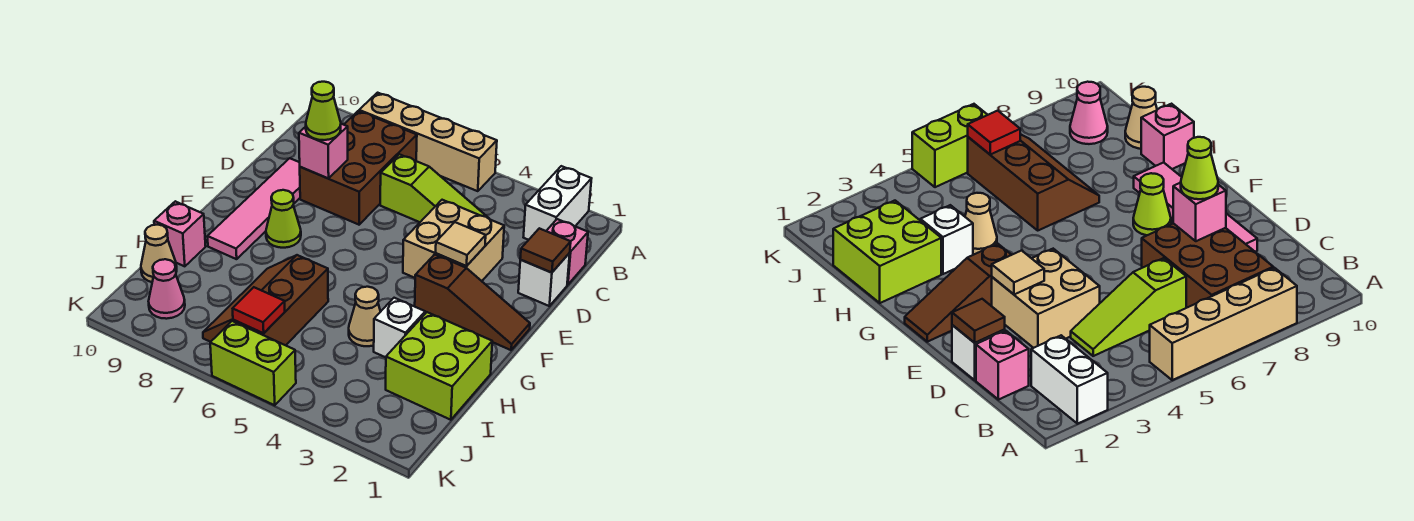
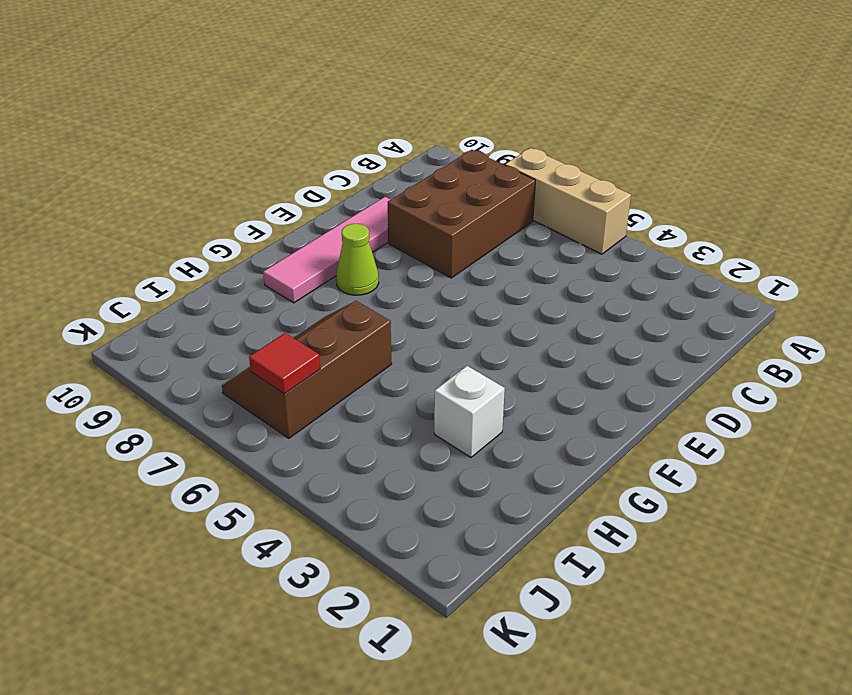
tan 1x3 brick [505,148,631,254] -> tan 1x4 brick [359,93,497,191]
none -> white 1x2 brick [523,166,592,240]
none -> pink 1x1 brick [547,219,588,285]
none -> lime 1x3 slope [380,154,489,222]

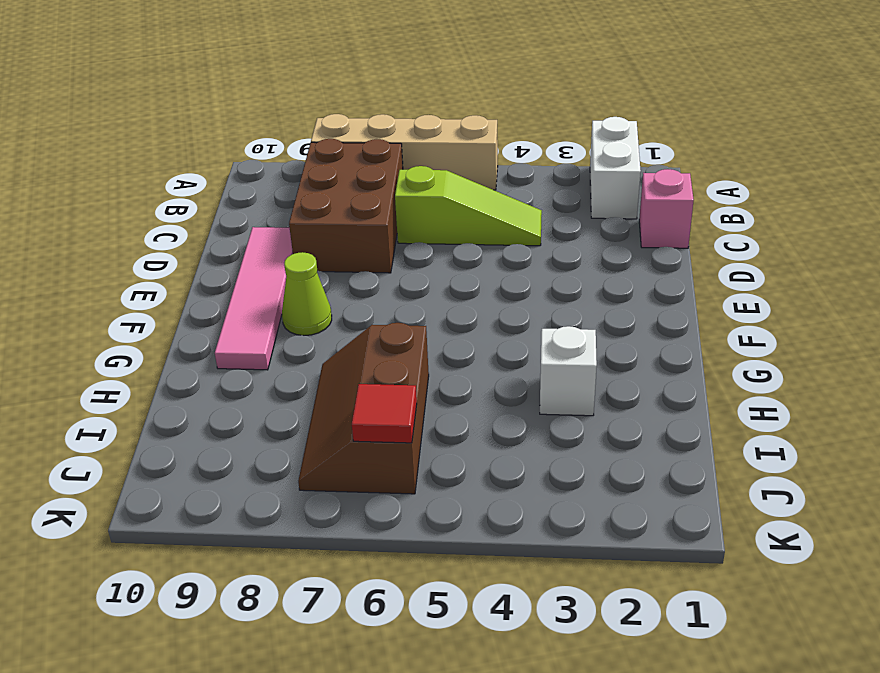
none -> white 1x1 brick [518,253,570,306]
none -> tan 2x2 brick [403,200,504,281]
none -> brown 1x3 slope [415,254,530,350]

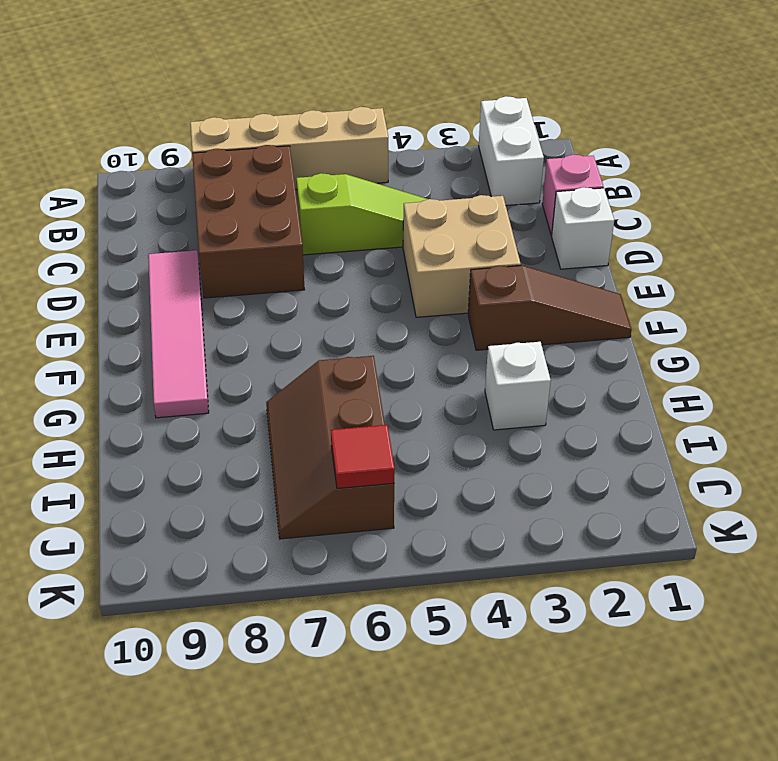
none -> lime 1x1 cone [266,190,301,248]
none -> lime 2x2 brick [386,312,492,420]
none -> tan 1x1 cone [349,287,381,346]

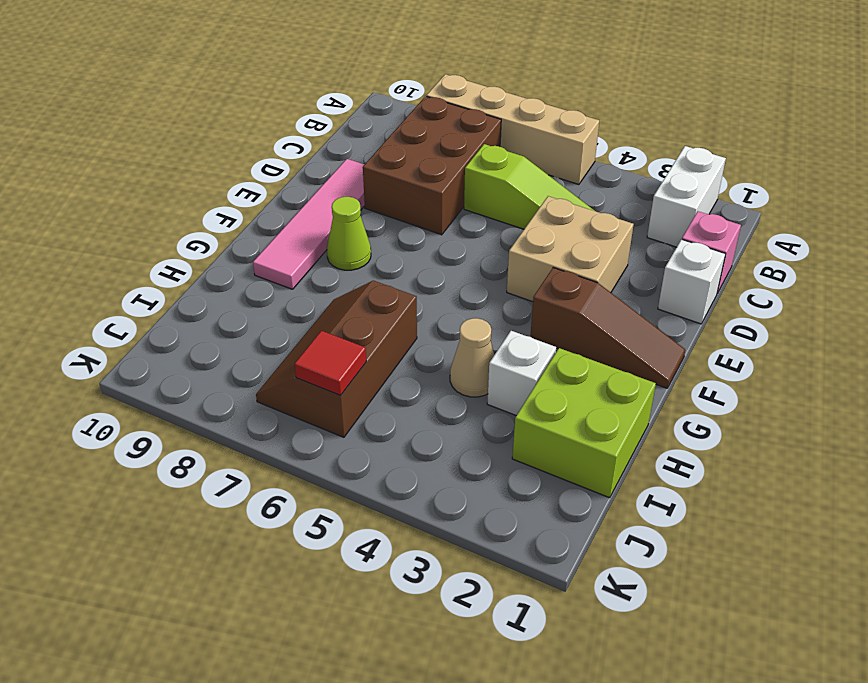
none -> pink 1x1 brick [154,201,206,266]
none -> tan 1x1 cone [141,225,177,282]
none -> pink 1x1 cone [148,259,185,319]

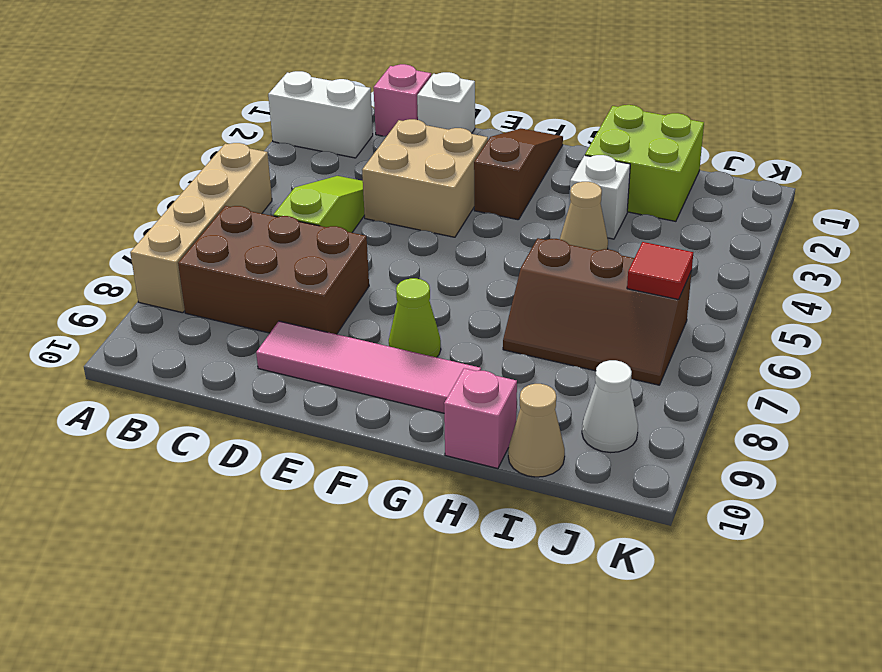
white 1x1 cone [582,360,638,453] -> pink 1x1 cone [148,259,185,319]
none -> lime 1x2 brick [210,321,296,405]
none -> brown 1x1 tile [520,228,571,273]
none -> pink 1x1 brick [299,124,348,178]

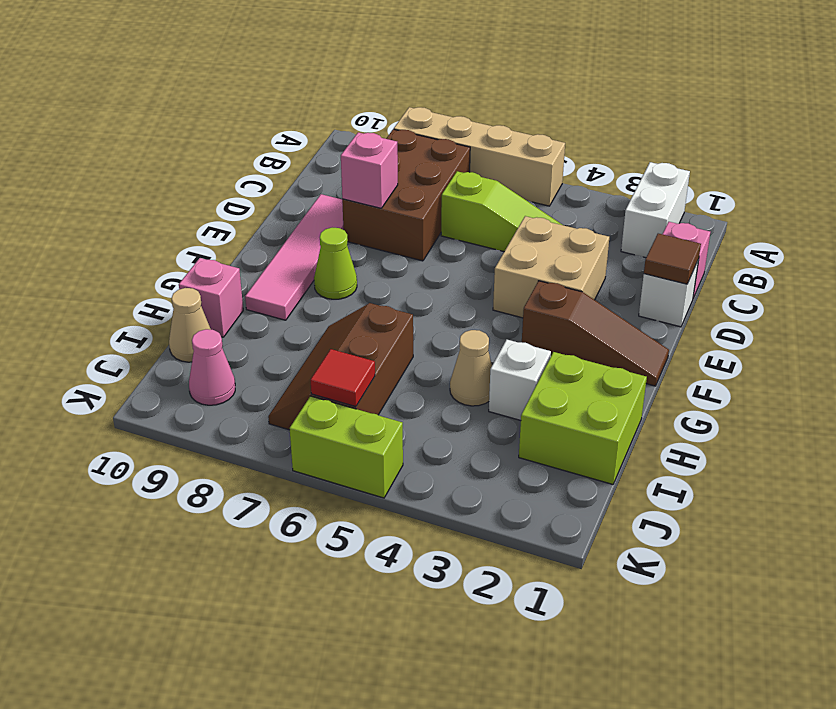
none -> tan 1x1 tile [436,222,486,266]
none -> lime 1x1 cone [306,82,341,140]

